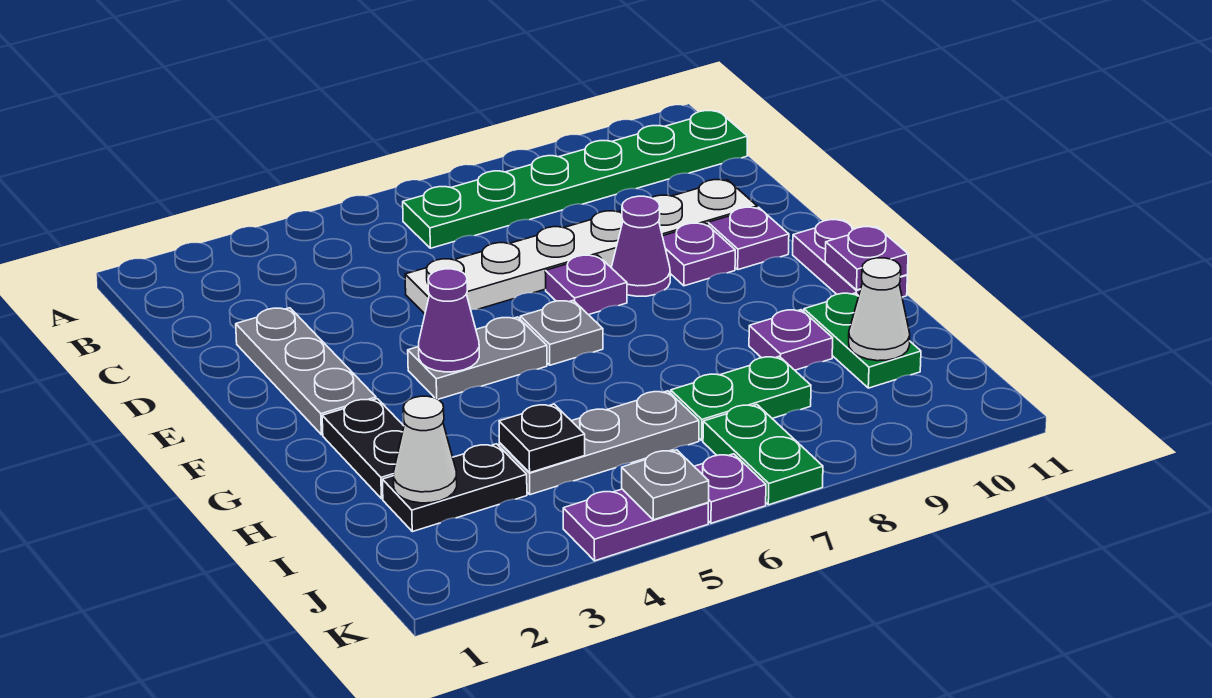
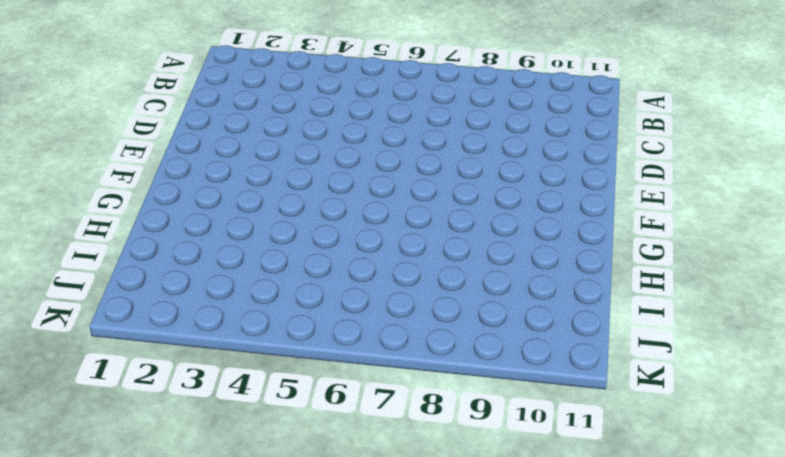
none -> green 1x6 plate [403,111,748,248]
none -> grey 1x3 plate [236,308,376,435]
none -> white 1x6 plate [405,180,757,314]

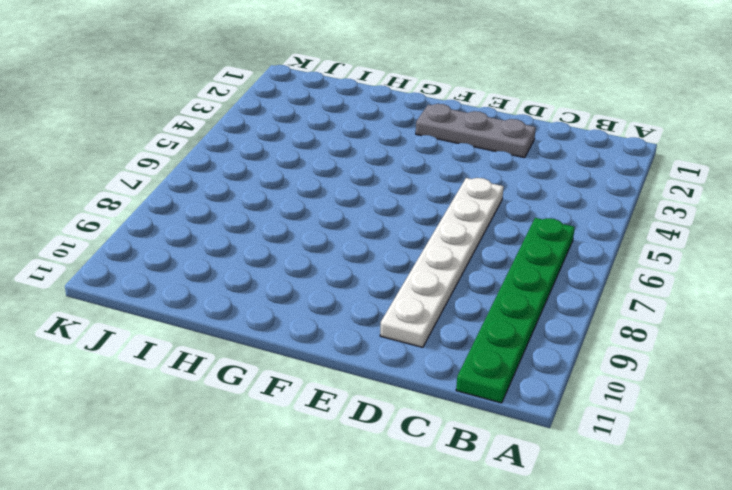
none -> purple 1x1 plate [545,255,627,315]
none -> purple 1x1 cone [611,196,670,296]
none -> purple 1x1 plate [662,223,735,286]

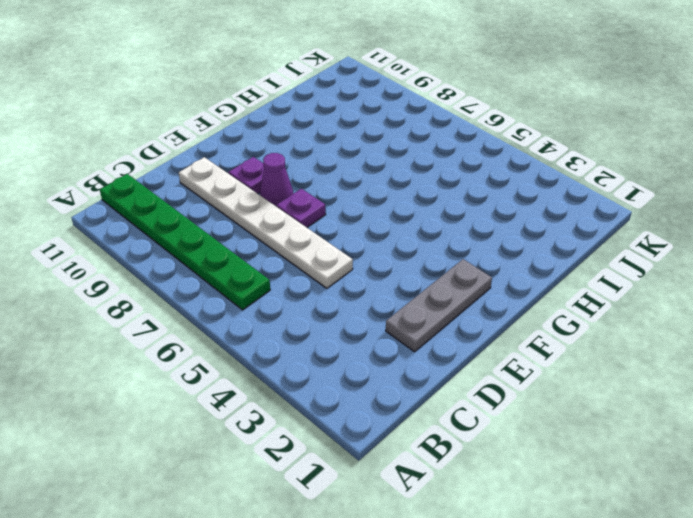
none -> purple 1x1 plate [708,207,789,270]
none -> grey 1x2 plate [408,317,547,399]
none -> grey 1x1 plate [520,300,603,365]

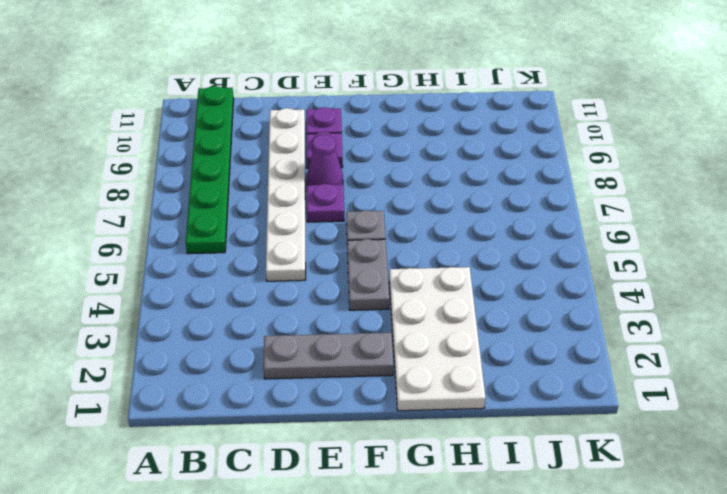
white 2x4 plate [389,267,486,411] -> black 1x2 plate [322,399,404,499]
none -> purple 1x2 plate [793,220,907,297]
none -> purple 1x1 plate [749,310,833,370]
none -> green 1x2 plate [804,293,921,388]

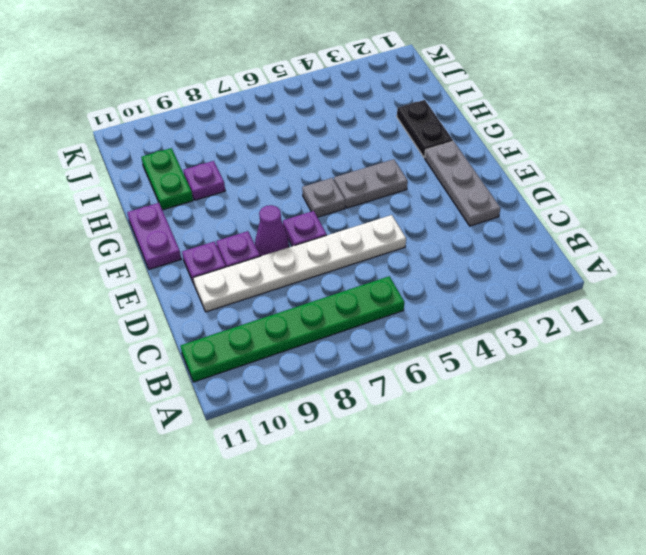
none -> black 1x2 plate [382,444,527,532]
none -> grey 1x3 plate [499,391,699,495]
none -> green 1x2 plate [671,356,811,440]

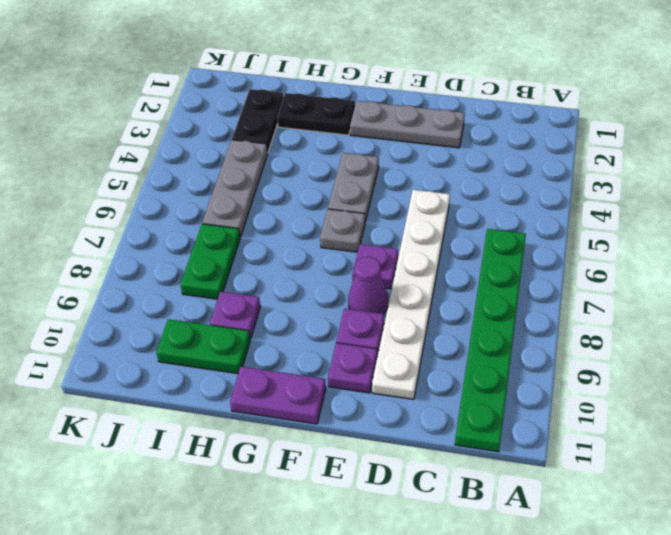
none -> green 1x2 plate [703,405,823,505]
none -> purple 1x2 plate [563,489,708,561]
none -> purple 1x1 plate [694,454,766,523]

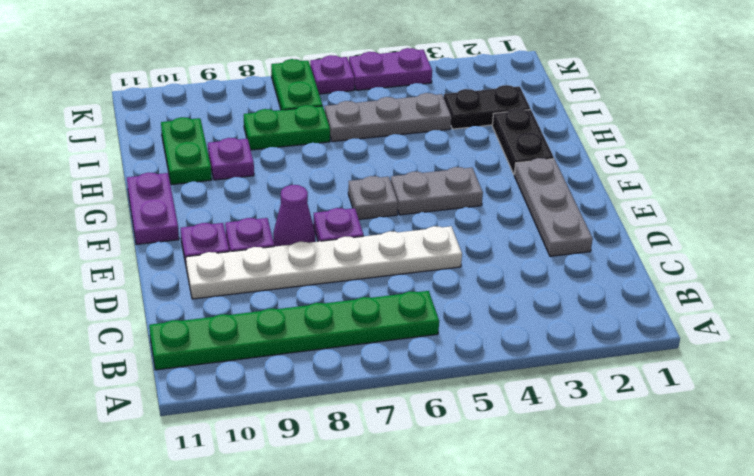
none -> purple 1x1 cone [418,269,479,372]
none -> purple 1x1 plate [825,227,908,290]
none -> white 1x1 cone [394,396,457,503]

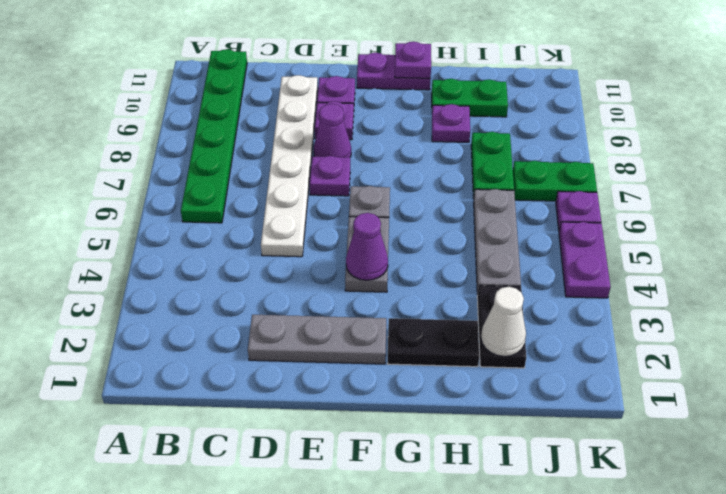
none -> black 1x1 plate [499,404,585,473]
none -> white 1x1 cone [849,258,910,361]
none -> grey 1x1 plate [622,450,709,520]

